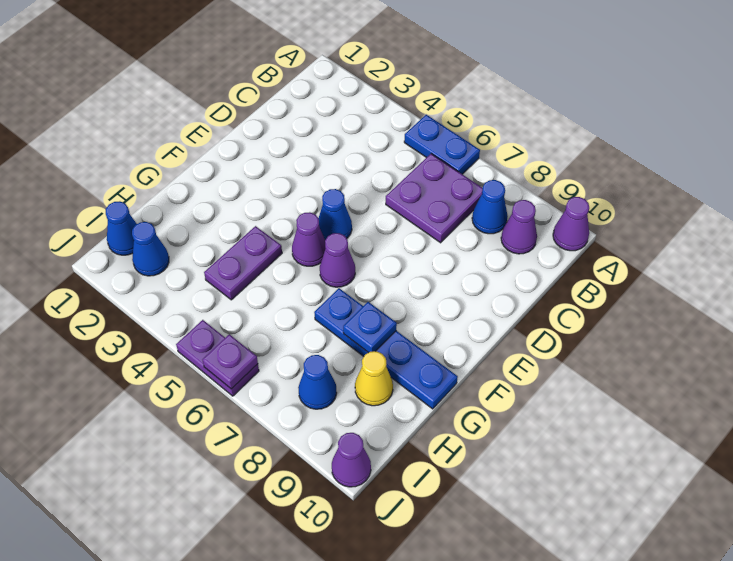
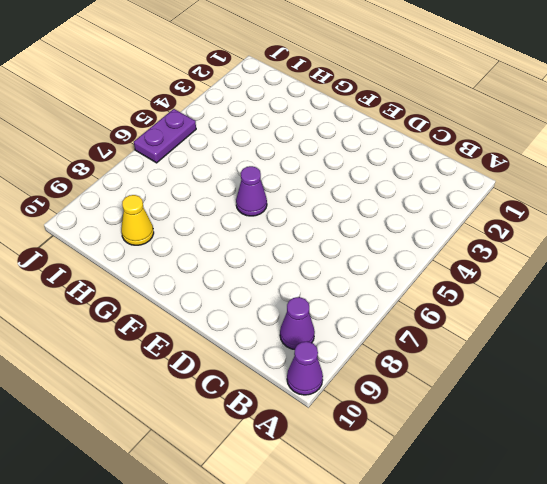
none -> blue 1x2 plate [404,115,480,174]
none -> purple 2x2 plate [386,154,483,243]
none -> blue 1x1 cone [472,180,508,234]

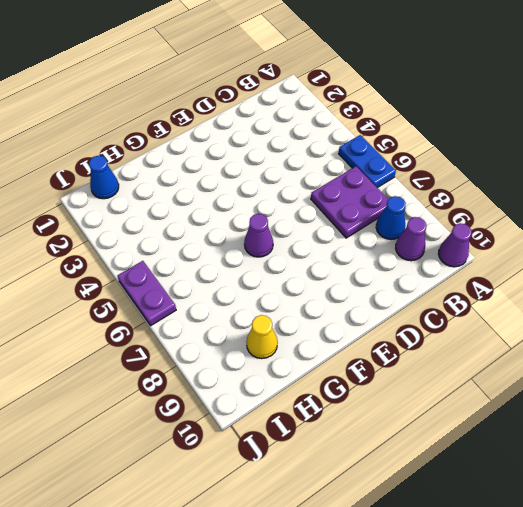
none -> blue 1x1 cone [319,189,352,240]
none -> purple 1x1 cone [292,212,326,266]
none -> purple 1x2 plate [204,226,282,300]

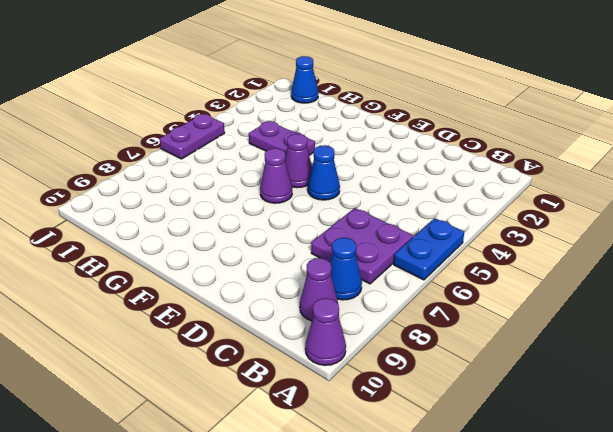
none -> blue 1x4 plate [314,288,458,409]
none -> yellow 1x1 cone [355,351,393,406]
none -> blue 1x1 cone [132,222,169,276]

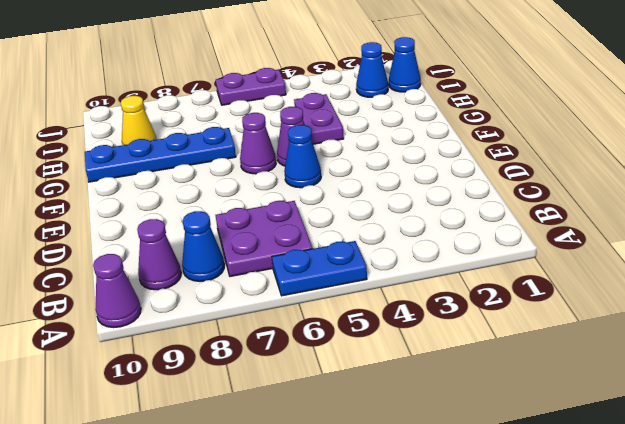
none -> blue 1x1 cone [298,355,337,409]
none -> purple 1x1 cone [332,433,371,487]
none -> blue 1x1 plate [343,302,397,353]

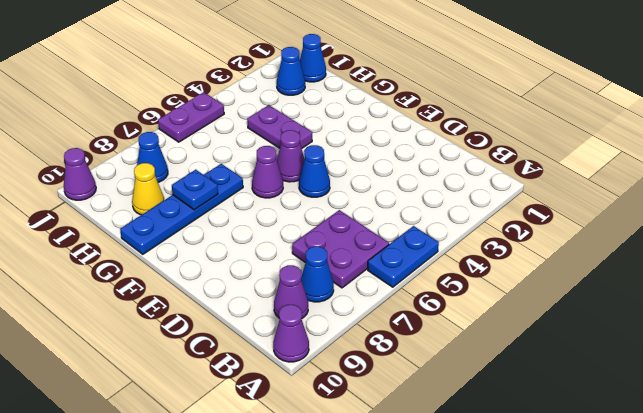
none -> purple 1x1 plate [203,334,258,389]

